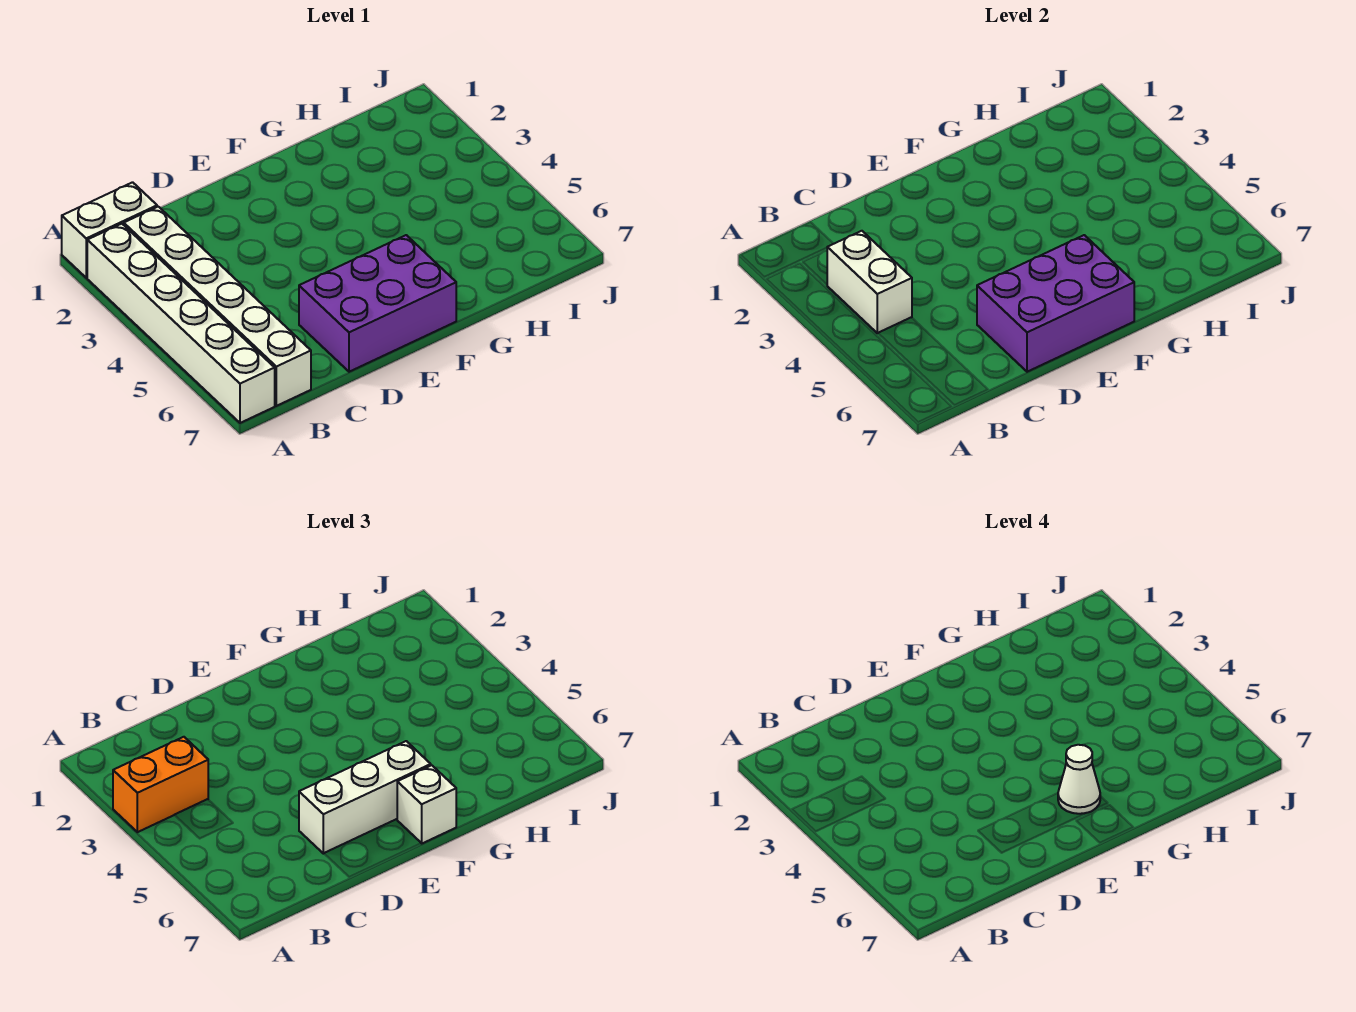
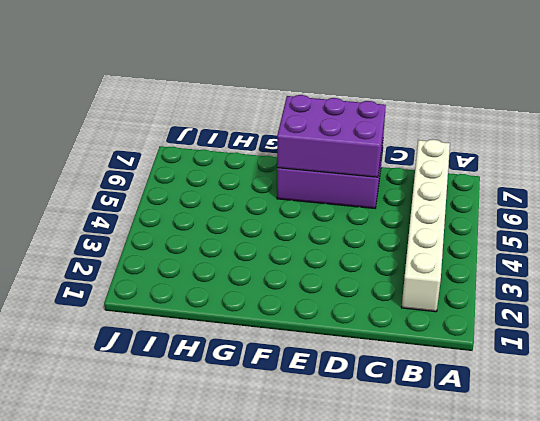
none -> white 1x2 brick [62,182,157,278]
none -> white 1x6 brick [87,224,275,423]

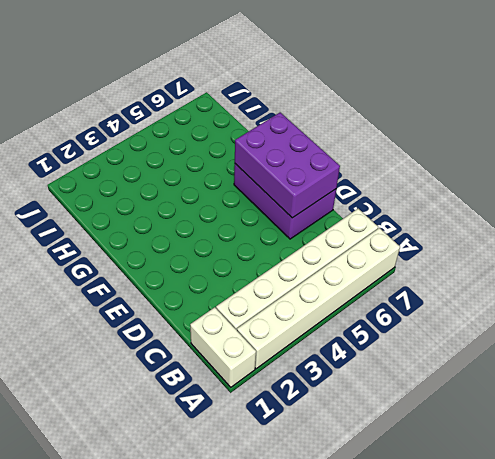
none -> white 1x2 brick [827,231,912,333]
none -> orange 1x2 brick [113,737,208,832]

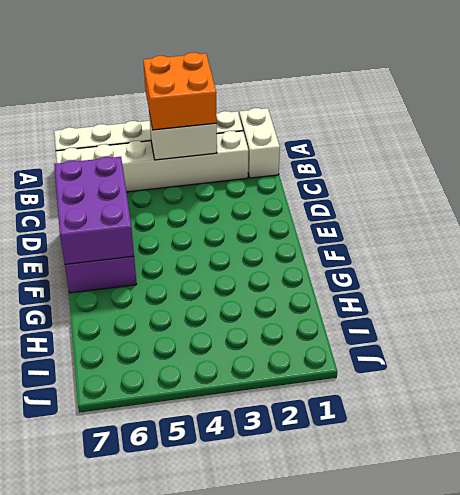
orange 2x2 brick [143,52,217,130] -> orange 1x2 brick [113,737,208,832]
none -> white 1x3 brick [299,741,431,854]
none -> white 1x1 brick [397,765,456,843]

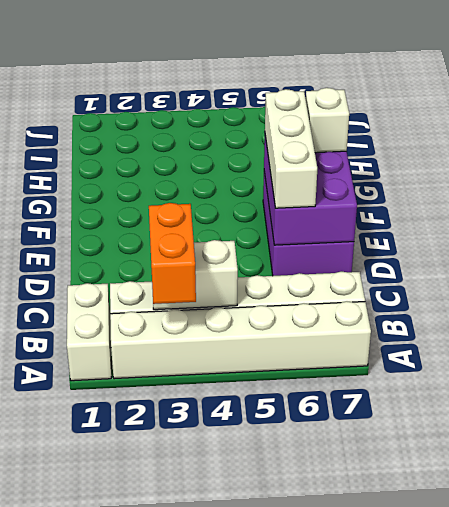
none -> white 1x1 cone [1058,745,1100,814]

